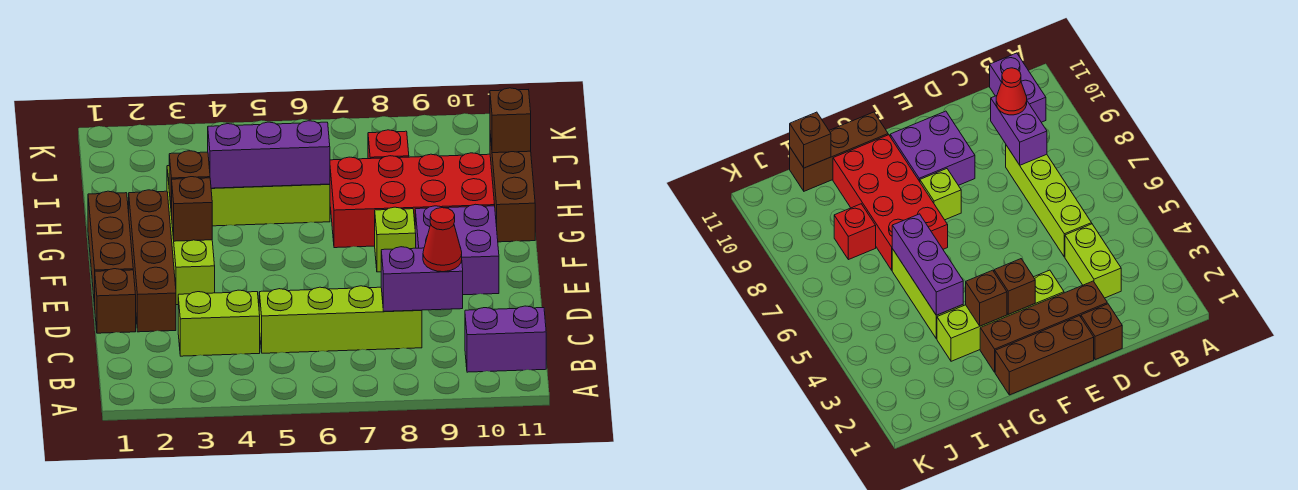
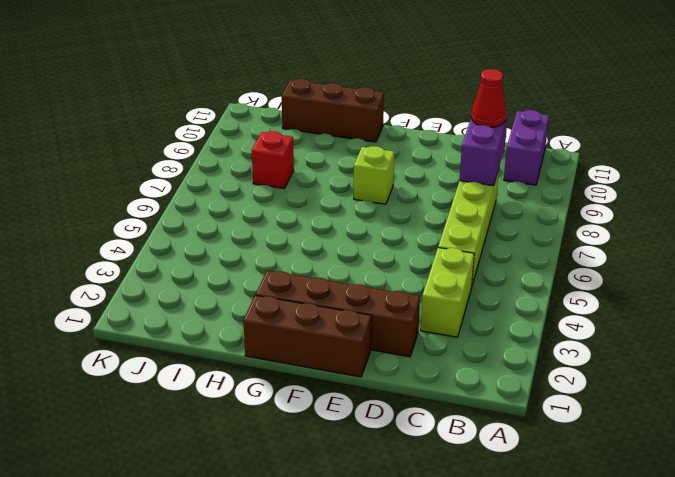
none -> brown 1x1 brick [95,269,136,333]
none -> lime 1x4 brick [167,166,215,305]
none -> purple 2x2 brick [415,204,499,295]

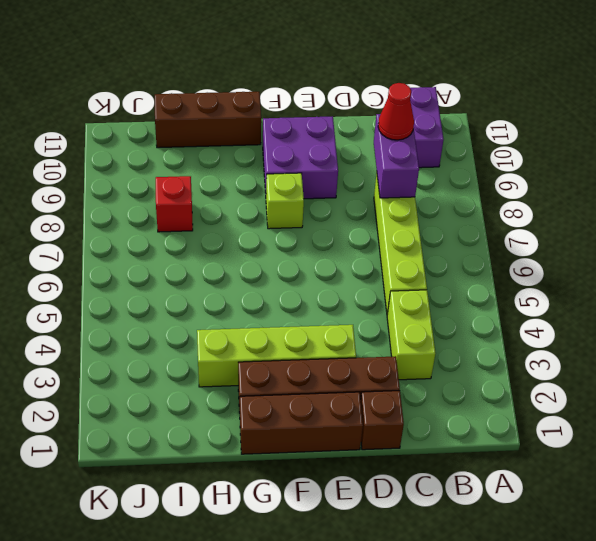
none -> red 2x4 brick [330,153,495,248]
none -> lime 1x3 brick [211,184,330,226]
none -> brown 1x1 brick [171,177,212,241]

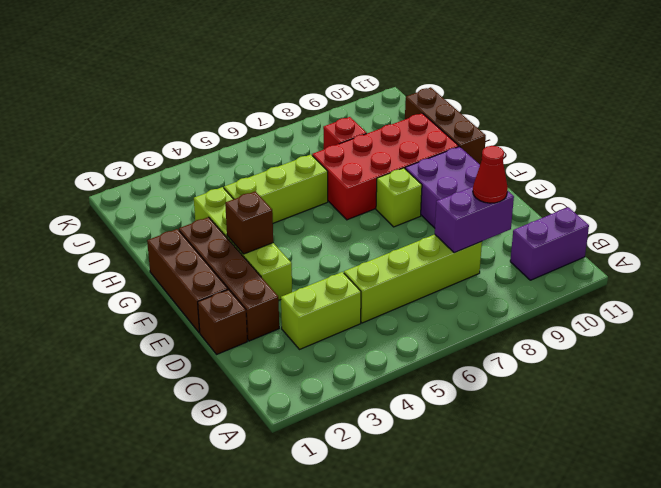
none -> brown 1x1 brick [169,151,210,215]
none -> purple 1x3 brick [208,121,330,188]
none -> brown 1x1 brick [490,88,531,153]

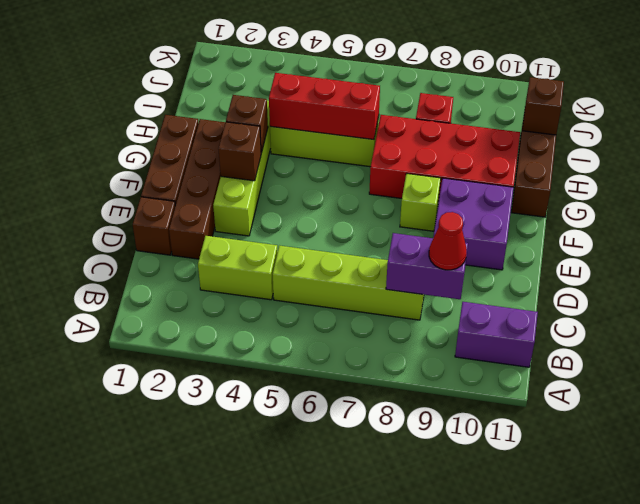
red 1x3 brick [269,73,380,140] -> purple 1x3 brick [208,121,330,188]

